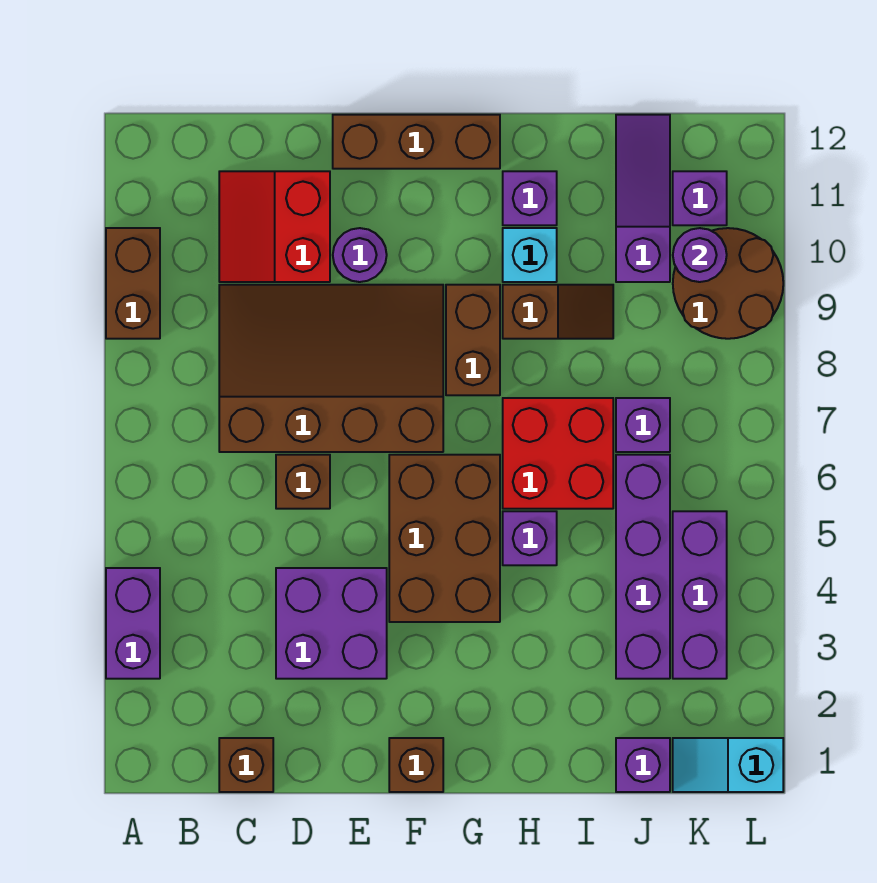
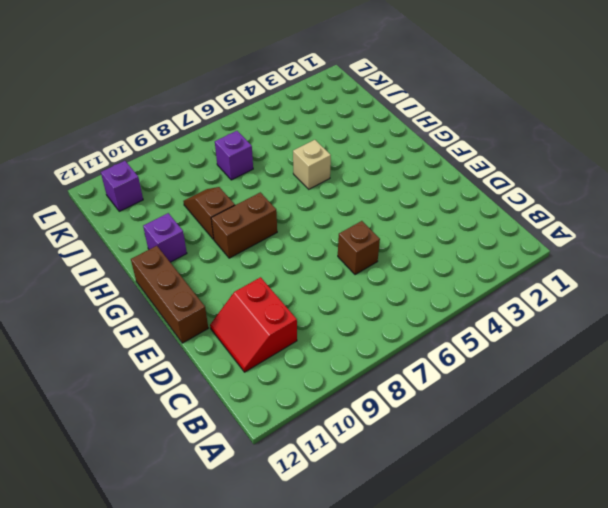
red 2x2 slope [210,277,297,372] -> red 2x2 slope turned to [219,171,330,282]
tan 1x1 brick [293,140,331,189] -> purple 1x1 brick [503,511,557,565]
none -> purple 1x2 brick [106,568,160,679]
none -> brown 1x2 brick [106,228,160,339]
none -> brown 1x1 brick [219,738,273,792]

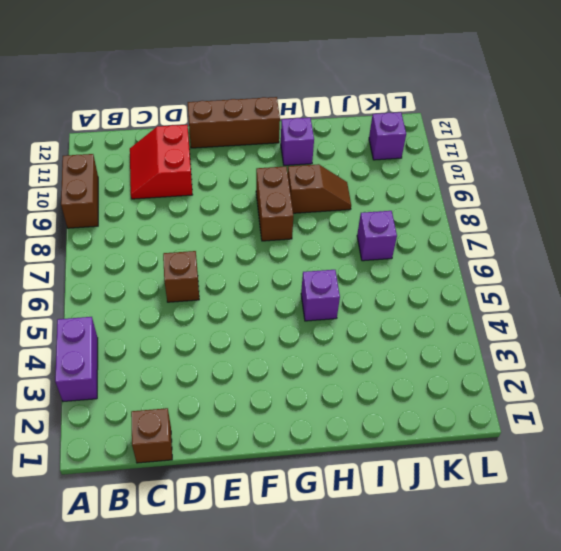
none -> brown 3x4 slope [219,285,443,452]
none -> purple 2x2 brick [276,568,387,679]
none -> purple 1x1 round brick [333,228,387,282]

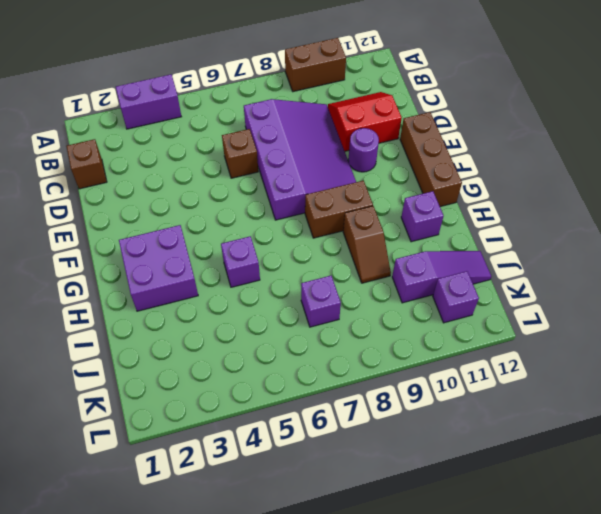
purple 3x4 slope [244,99,356,220] -> brown 3x4 slope [219,285,443,452]
purple 2x2 brick [119,225,198,311] -> purple 2x2 brick moved to [276,568,387,679]
none -> brown 1x1 brick [389,738,443,792]
none -> brown 2x3 brick [389,455,500,622]
none -> red 2x2 brick [503,398,613,509]

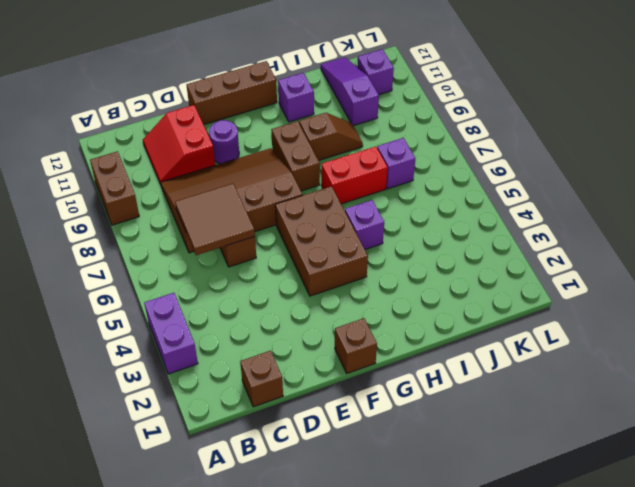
brown 2x2 tile [175,184,255,255] -> none
red 1x2 brick [321,146,388,204] -> red 2x2 brick [503,398,613,509]
none -> purple 2x2 brick [276,568,387,679]
none -> cyan 1x1 brick [503,228,557,282]
none -> purple 1x1 brick [616,738,670,792]

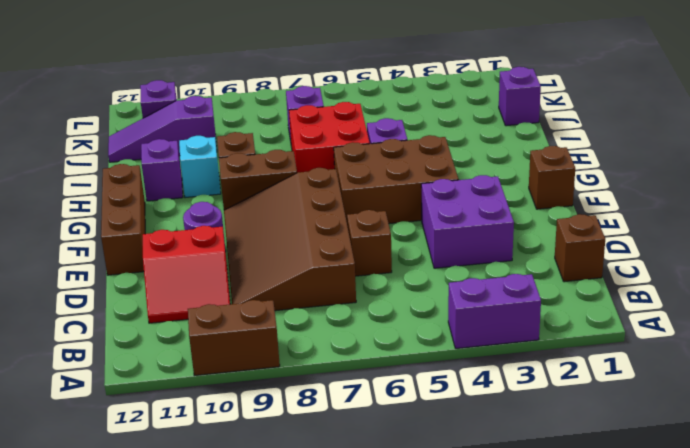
none -> purple 1x4 brick [616,455,670,679]
none -> cyan 1x2 slope [673,738,783,792]
none -> purple 1x3 brick [673,511,727,679]

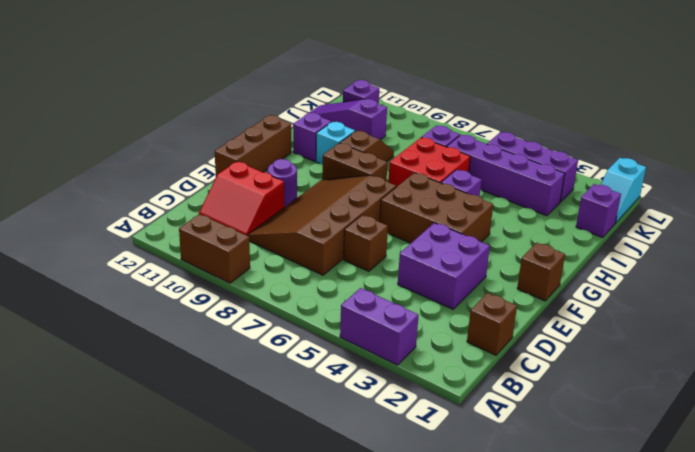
none -> brown 2x2 round brick [673,228,783,339]
none -> purple 1x1 round brick [673,228,727,282]

